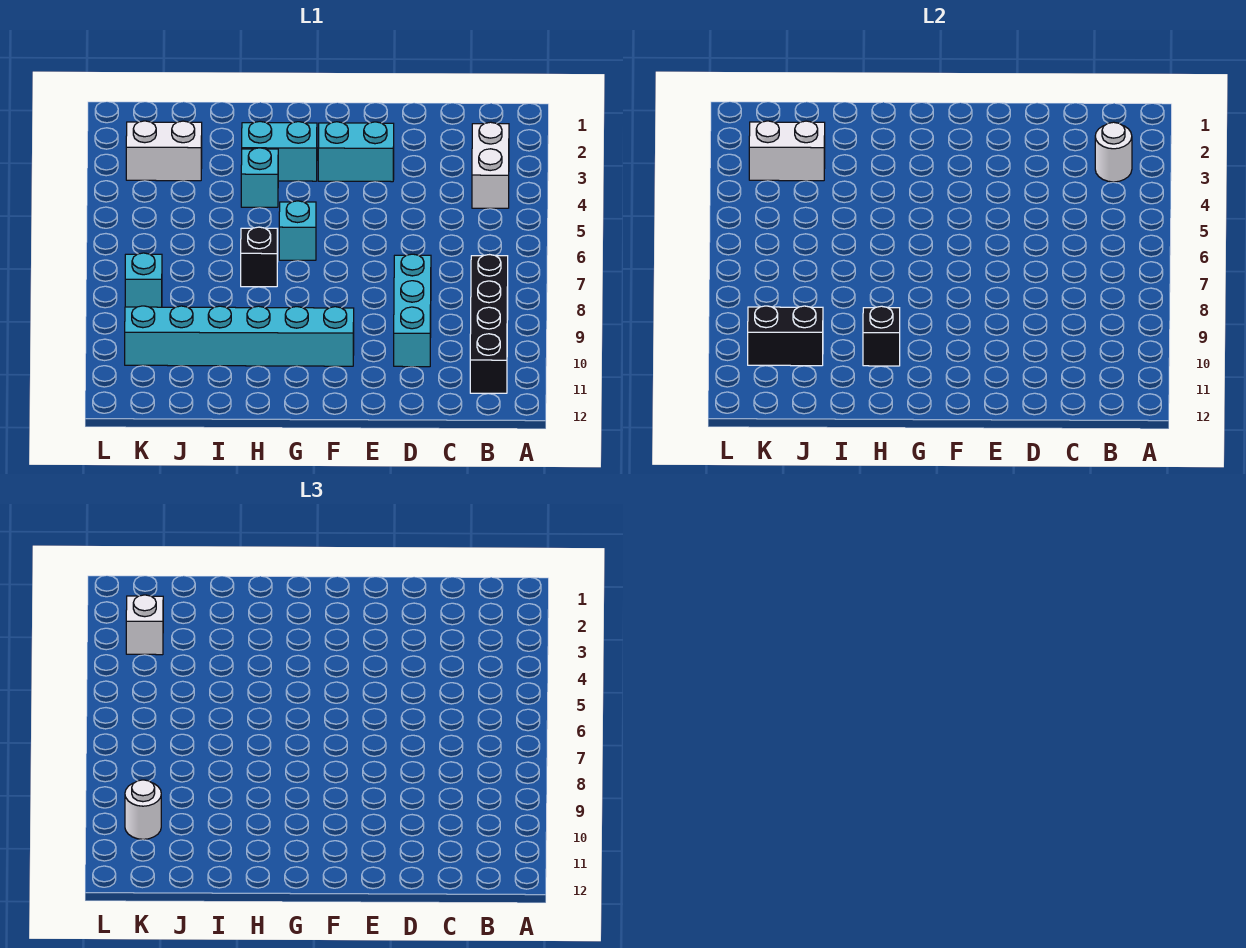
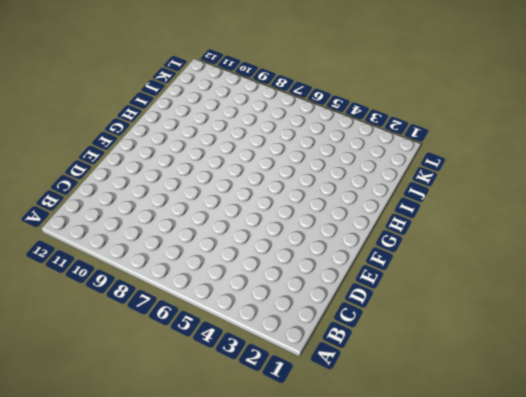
none -> white 1x2 brick [472,122,509,208]
none -> black 1x4 brick [470,255,508,393]
none -> cyan 1x3 brick [394,254,431,367]

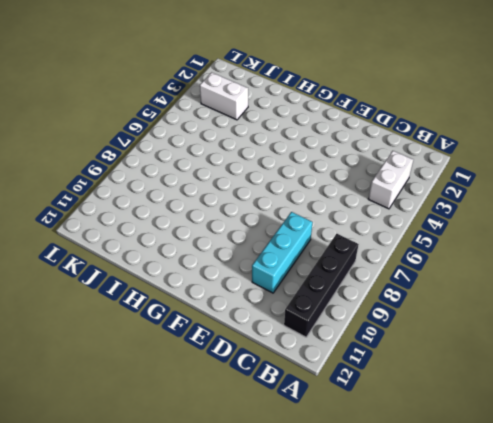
none -> cyan 1x2 brick [318,122,394,182]
none -> cyan 1x6 brick [125,306,354,366]
none -> cyan 1x2 brick [242,121,317,181]

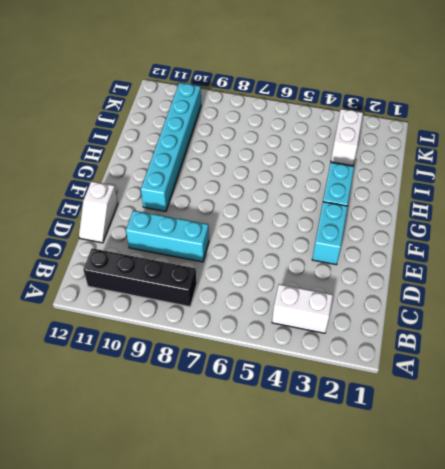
white 1x2 slope [79,181,118,243] -> none
none -> cyan 1x1 brick [279,201,316,260]
none -> cyan 1x1 brick [241,148,278,207]
none -> black 1x1 brick [241,227,278,287]

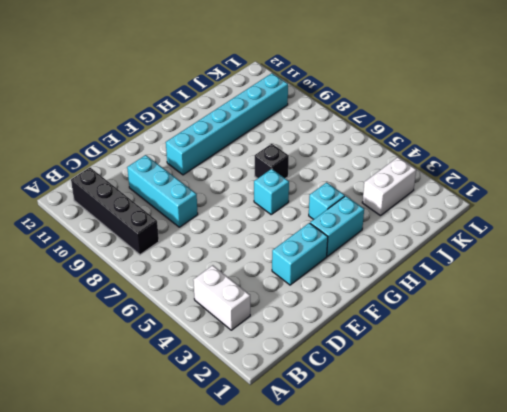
none -> cyan 1x1 brick [125,253,162,307]
none -> white 1x1 round brick [1095,122,1132,182]
none -> black 1x1 brick [863,306,900,366]

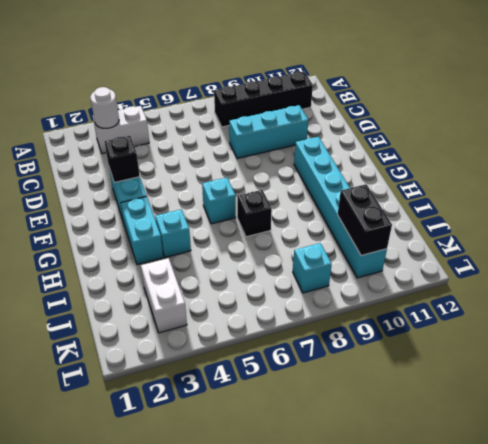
black 1x1 brick [104,136,140,183] -> black 1x1 brick moved to [863,306,900,366]
none -> white 1x2 brick [749,121,825,181]
none -> white 1x1 brick [126,595,163,655]
none -> white 1x1 round brick [125,780,161,839]

